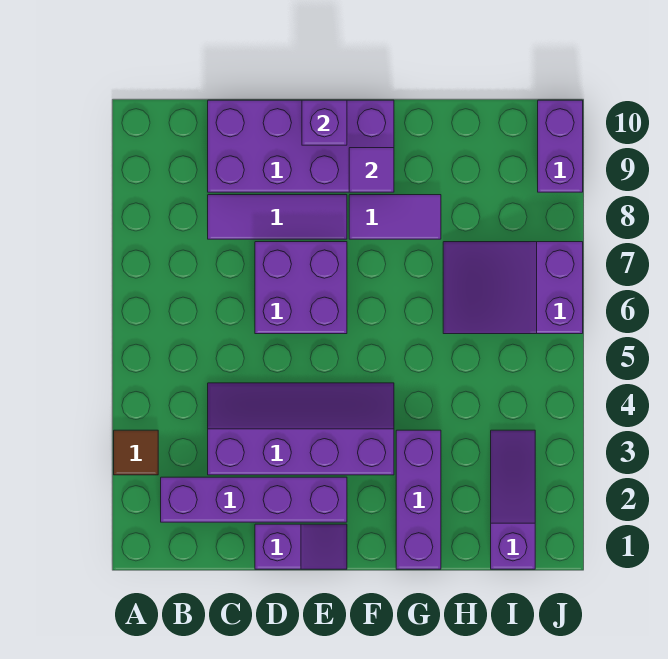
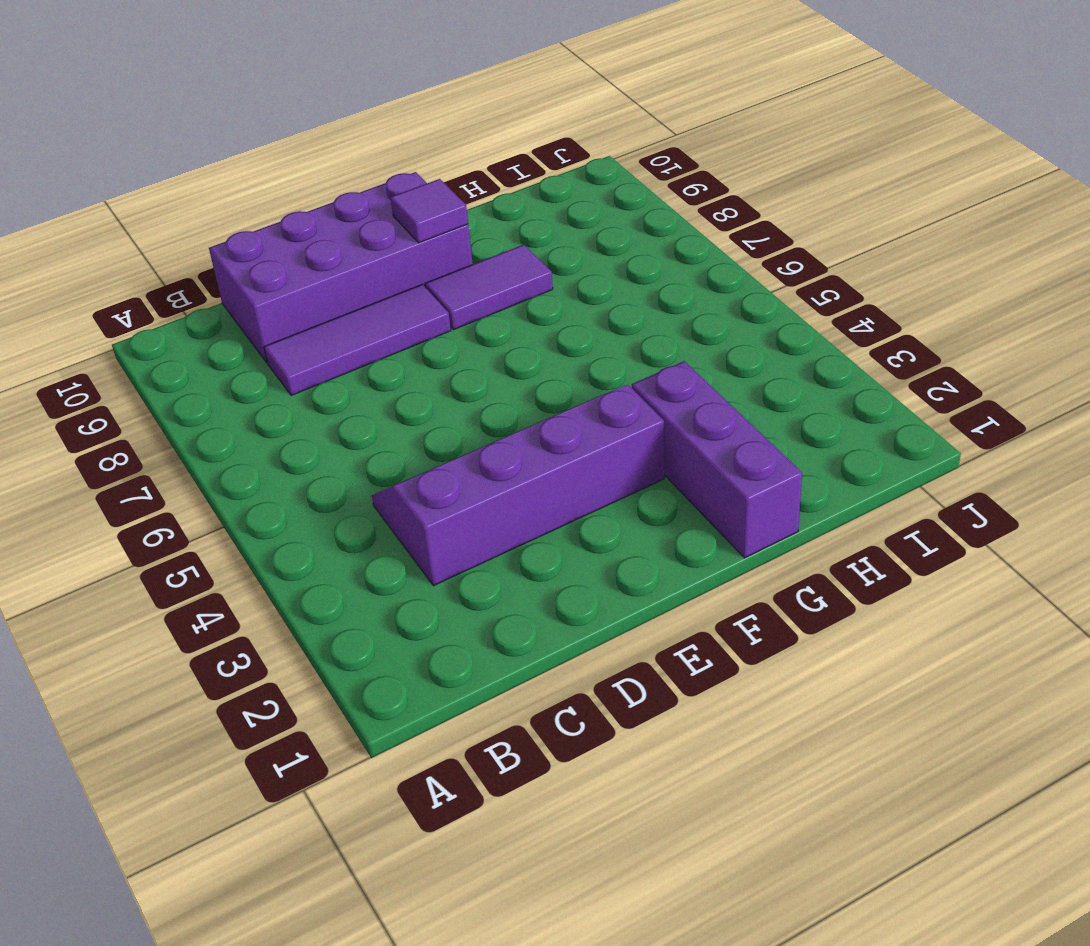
none -> brown 1x1 tile [114,430,158,475]
none -> purple 1x4 brick [161,477,347,522]
none -> purple 1x2 slope [255,524,347,569]

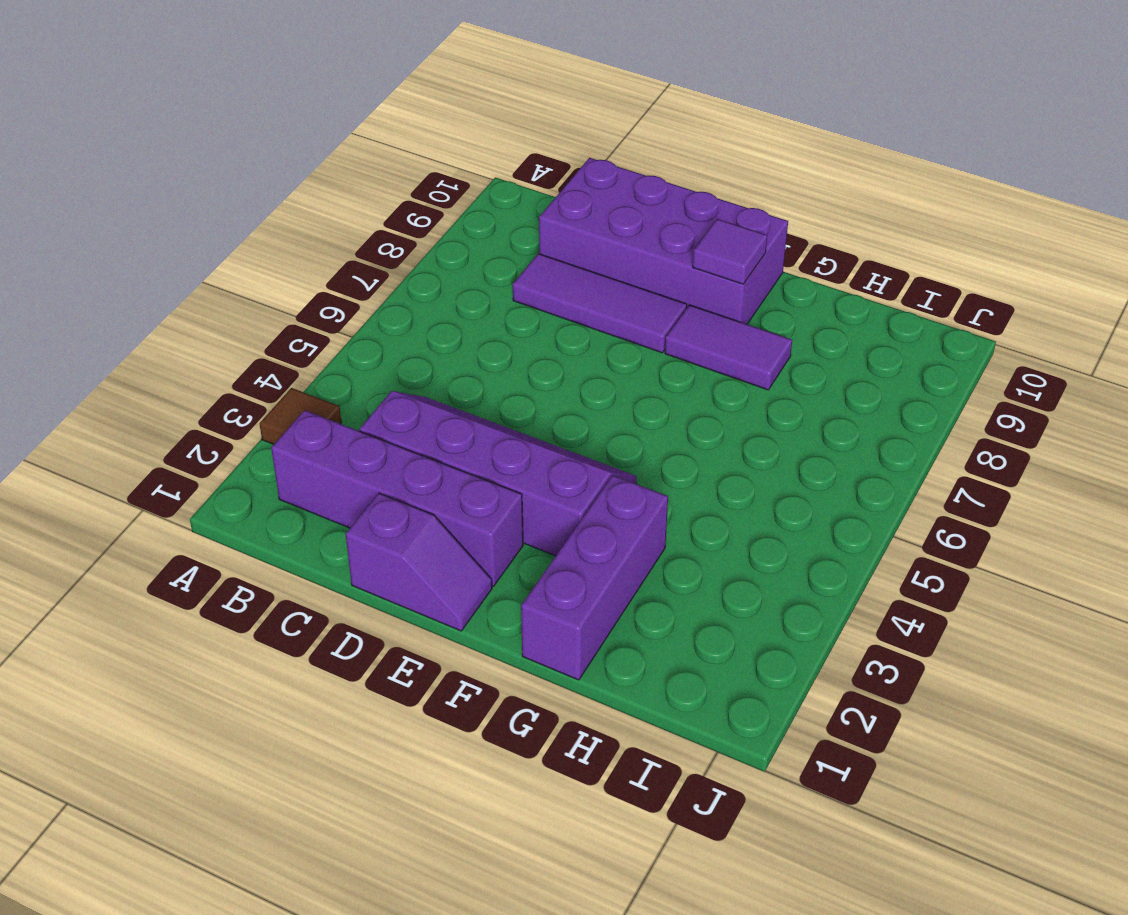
none -> purple 2x2 brick [255,242,347,334]
none -> purple 2x3 slope [443,242,583,334]
none -> purple 1x3 slope [491,430,535,569]

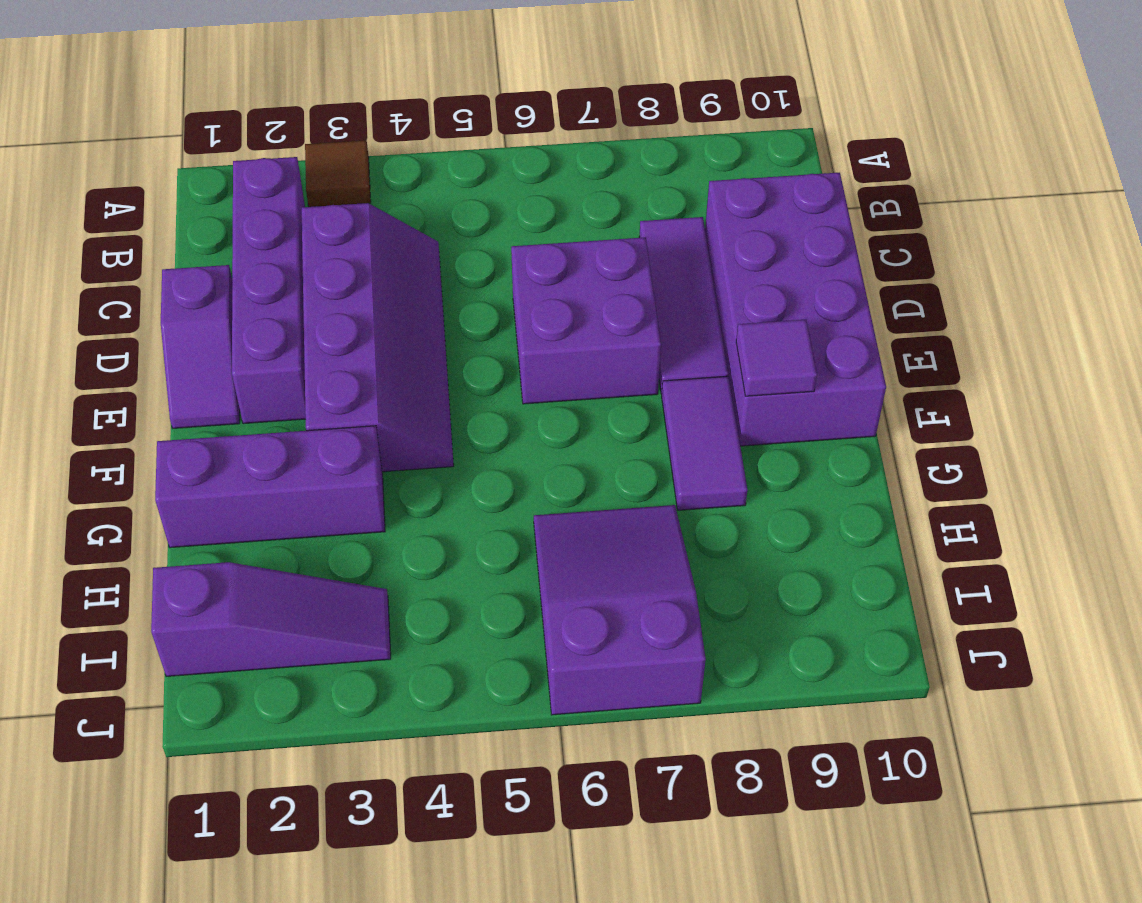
none -> purple 1x2 brick [538,100,583,192]
none -> purple 1x1 brick [302,100,347,145]

